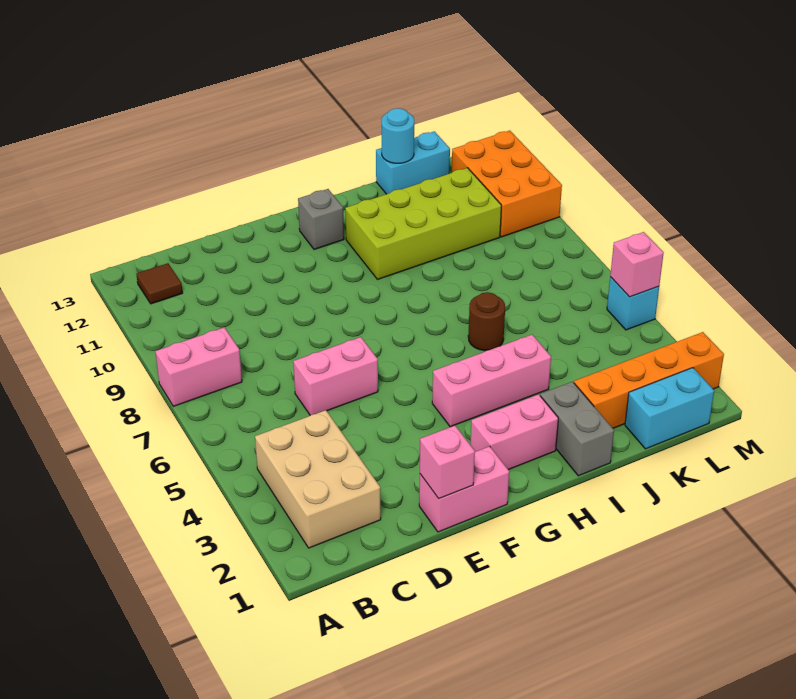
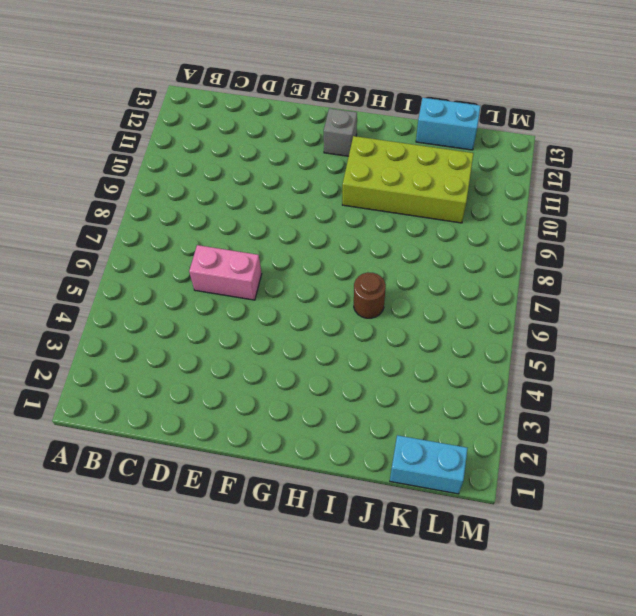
none -> pink 1x2 brick [155,327,242,406]
none -> tan 2x3 brick [255,410,381,548]
none -> brown 1x1 tile [136,263,183,304]

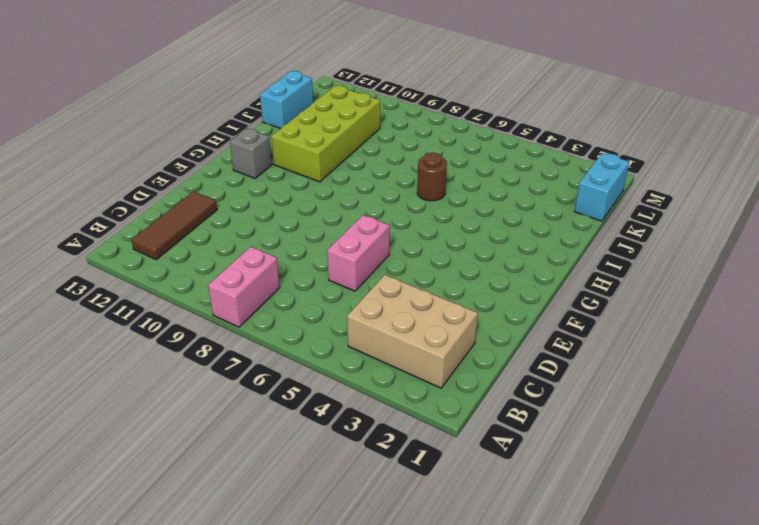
brown 1x3 tile [131,191,217,260] -> brown 1x1 tile [136,263,183,304]
none -> pink 1x2 brick [419,446,509,532]
none -> pink 1x2 brick [470,394,558,470]
none -> pink 1x3 brick [432,335,551,427]

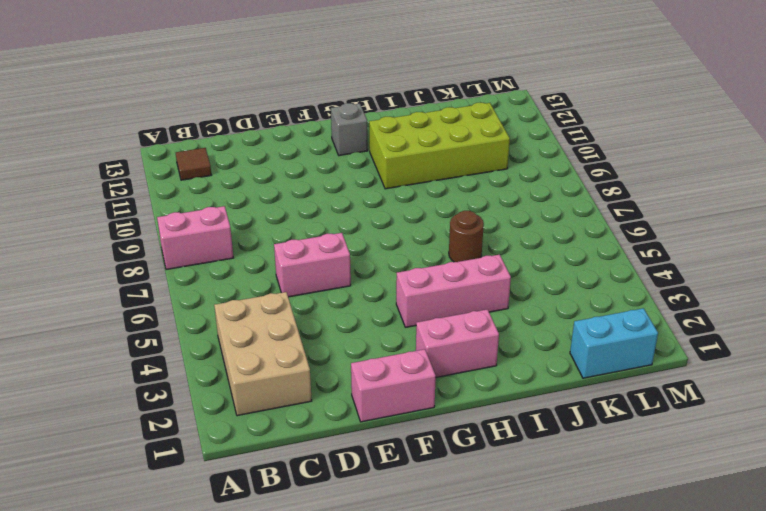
none -> grey 1x2 brick [540,382,614,476]
none -> orange 1x4 brick [574,332,724,428]
none -> cyan 1x2 brick [376,131,450,194]

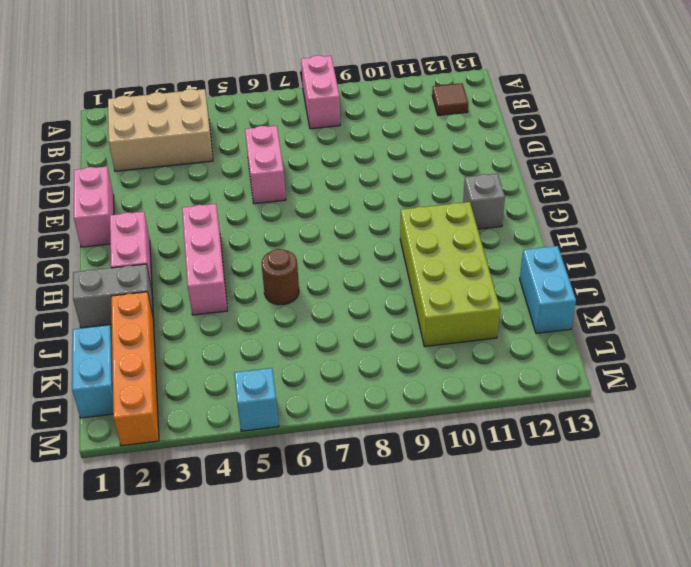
none -> orange 2x3 brick [452,130,562,237]
none -> pink 1x1 brick [420,425,475,499]
none -> cyan 1x1 round brick [381,108,414,163]

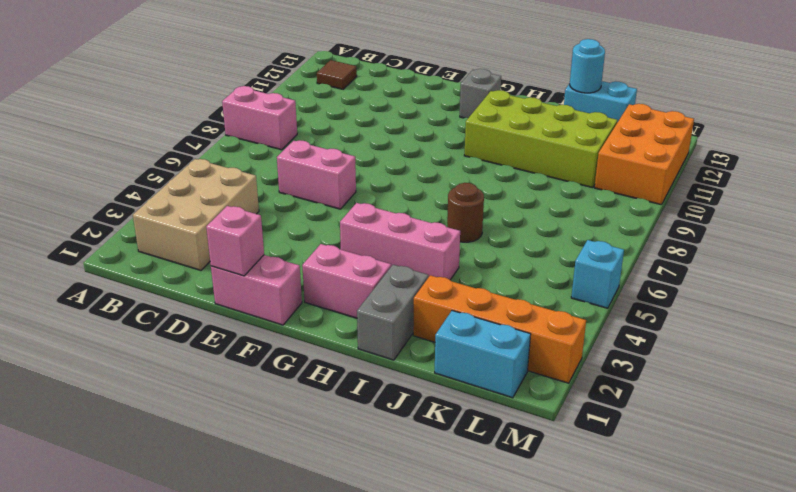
none -> pink 1x1 brick [610,232,664,297]

